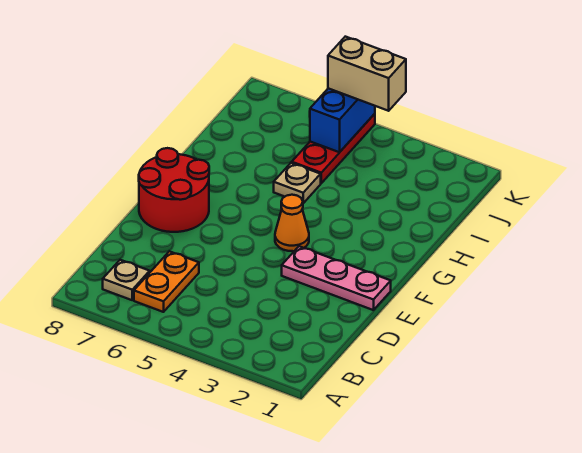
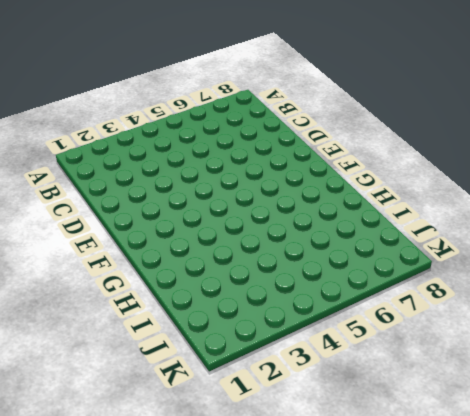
none -> orange 1x2 plate [134,251,199,312]
none -> tan 1x1 plate [103,260,150,300]

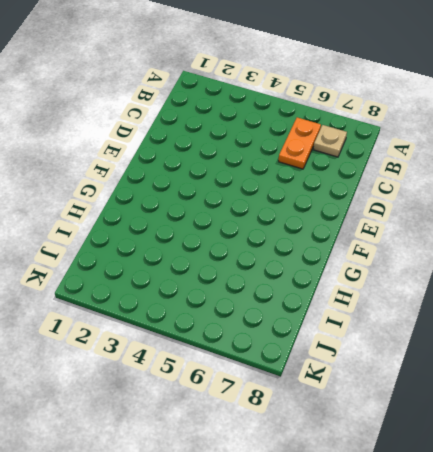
none -> pink 1x3 plate [282,246,391,310]
none -> red 2x2 round brick [139,148,209,232]

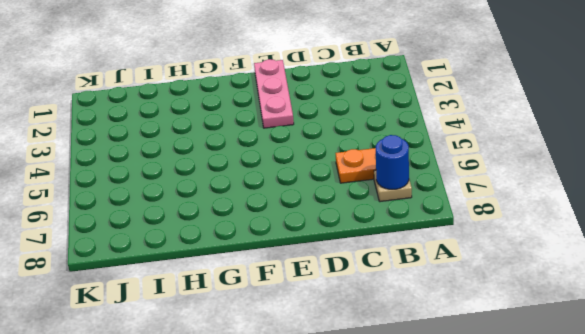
blue 1x1 round brick [376,135,409,189] -> none
none -> red 2x2 round brick [139,148,209,232]
none -> orange 1x1 cone [275,195,309,251]

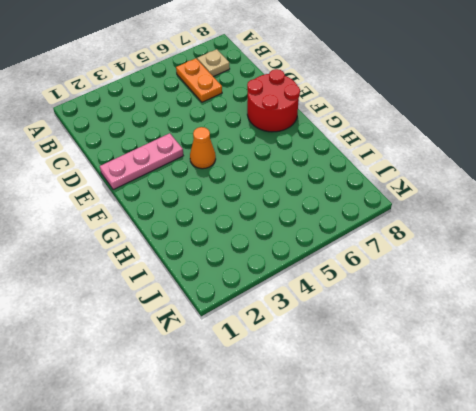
none -> tan 1x1 plate [274,163,321,203]
none -> red 1x3 plate [292,114,375,183]

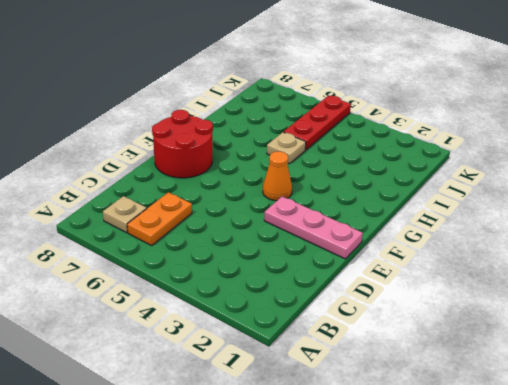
none -> blue 1x2 brick [310,88,375,152]
none -> tan 1x2 brick [328,37,406,111]

